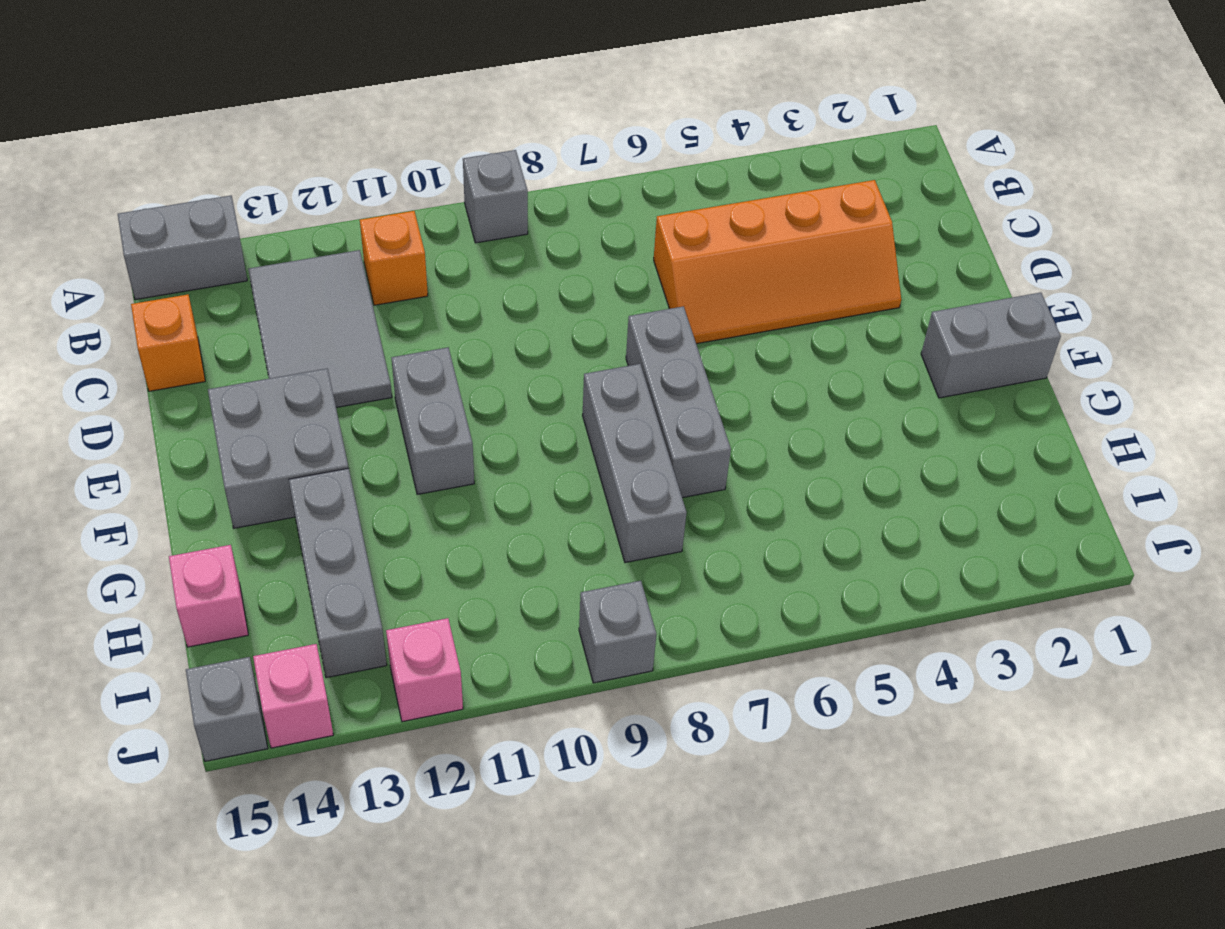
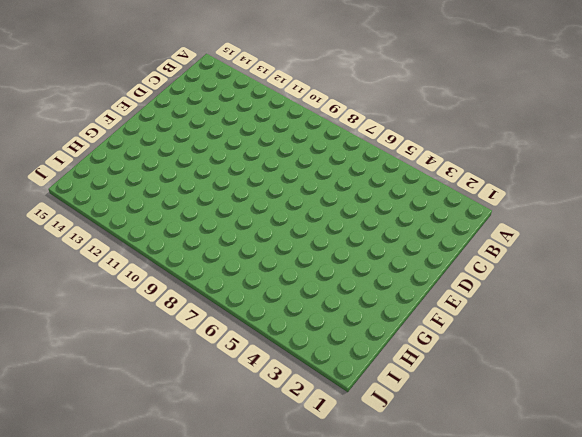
none -> grey 1x1 brick [463,150,528,243]
none -> grey 1x2 brick [118,195,247,300]
none -> orange 1x1 brick [360,211,428,305]

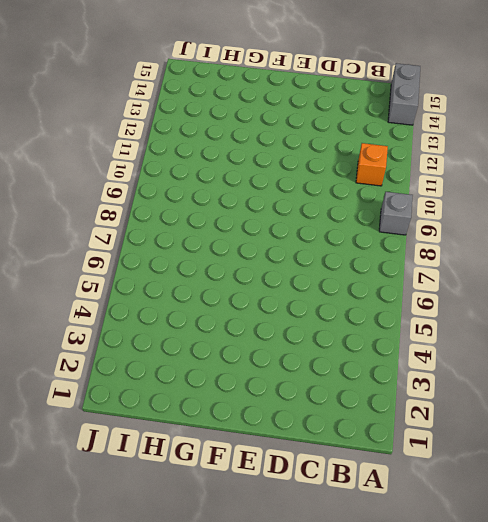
none -> grey 2x3 tile [248,250,392,407]
none -> orange 2x4 slope [654,180,901,344]
none -> orange 1x1 brick [131,295,205,391]

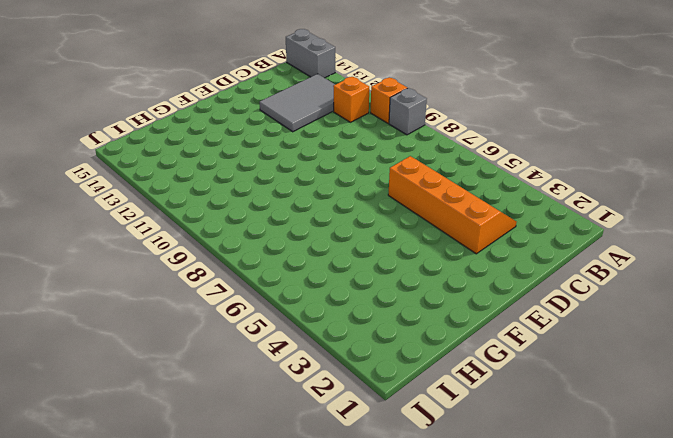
orange 1x1 brick [371,77,407,123] -> orange 1x1 brick moved to [131,295,205,391]
orange 2x4 slope [388,156,516,254] -> orange 2x4 slope turned to [654,180,901,344]
none -> grey 1x3 brick [626,306,731,498]
none -> grey 1x2 brick [392,347,474,494]
none -> grey 2x2 brick [208,368,348,528]

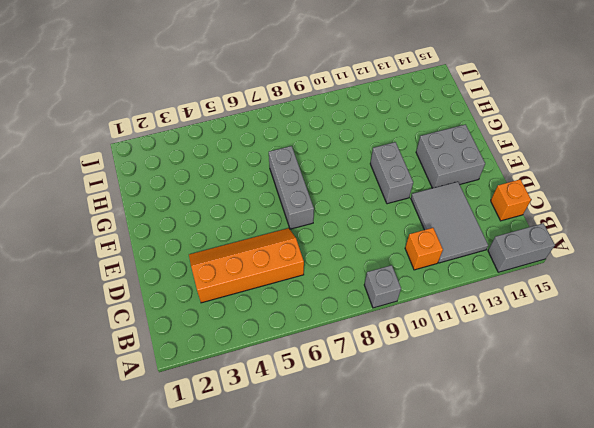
none -> grey 1x2 brick [921,292,1061,398]
none -> grey 1x3 brick [583,364,687,563]
none -> grey 1x3 brick [289,468,387,678]

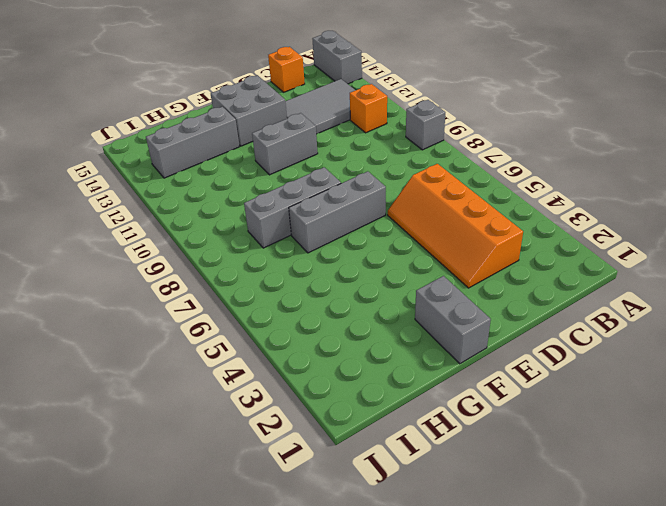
none -> pink 1x1 brick [169,545,248,647]
none -> grey 1x1 brick [579,581,656,683]
none -> pink 1x1 brick [386,618,463,722]

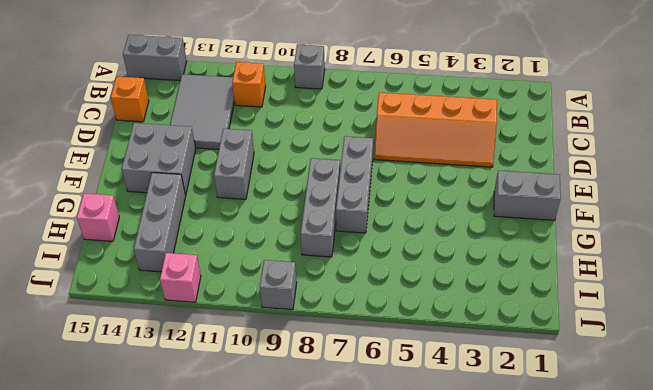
none -> pink 1x1 brick [253,644,333,748]
none -> grey 1x1 brick [186,657,268,761]

